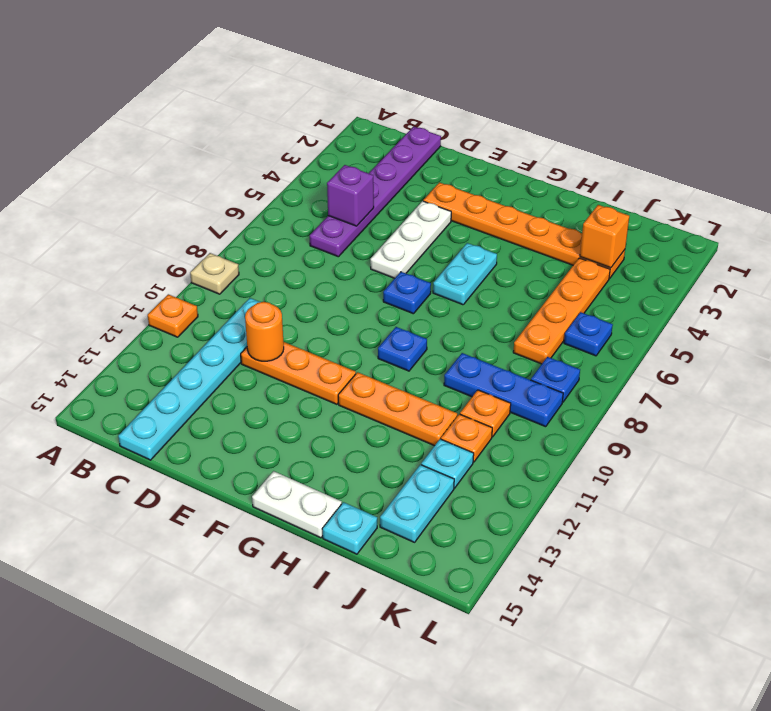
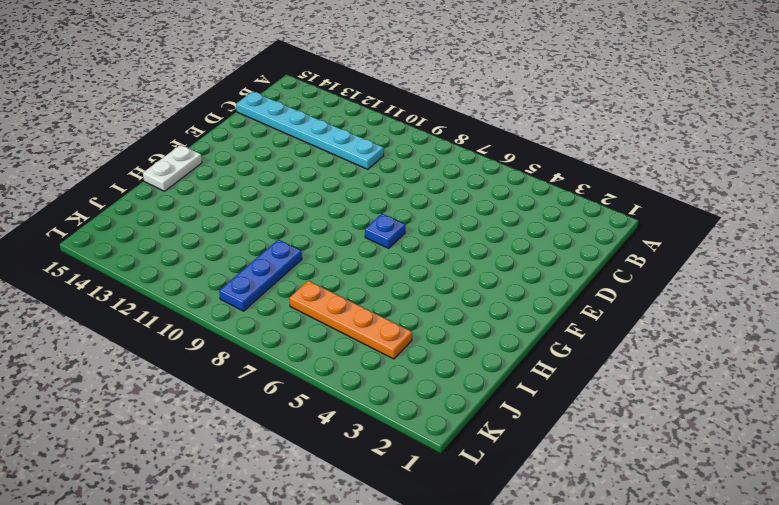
none -> tan 1x1 plate [190,253,239,294]
none -> orange 1x1 plate [148,294,198,337]
none -> purple 1x6 plate [310,127,441,257]

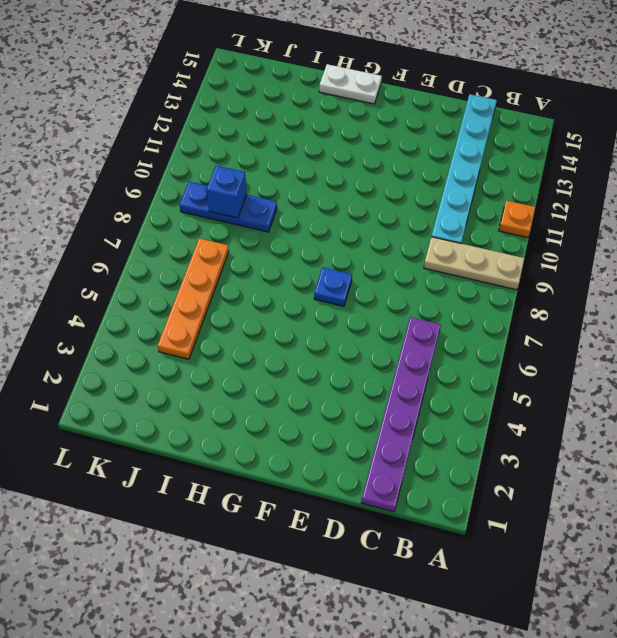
tan 1x3 plate [424,237,524,290] -> tan 1x1 plate [190,253,239,294]
blue 1x1 brick [206,166,247,218] -> none
none -> orange 1x3 plate [241,342,356,404]
none -> orange 1x6 plate [423,182,625,279]
none -> white 1x3 plate [370,201,451,278]

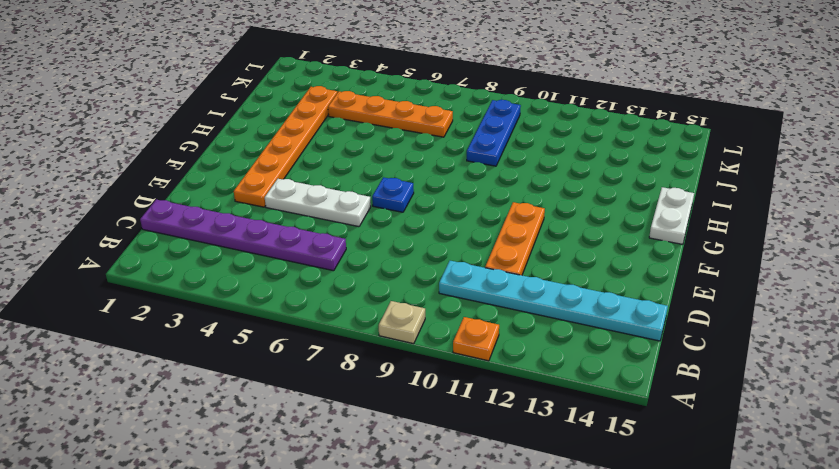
none -> cyan 1x2 plate [433,243,497,305]
none -> blue 1x1 plate [378,327,427,371]
none -> orange 1x3 plate [338,372,457,446]

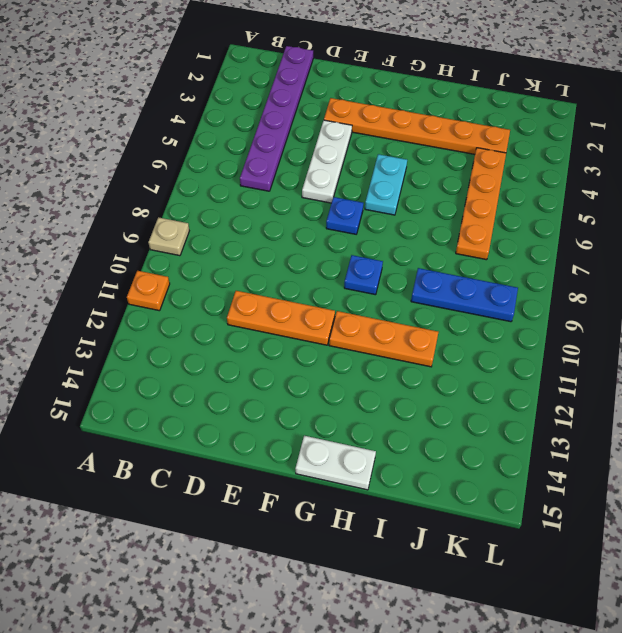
none -> cyan 1x6 plate [118,298,260,460]
none -> cyan 1x1 plate [322,502,377,554]
none -> orange 1x1 plate [460,390,511,437]

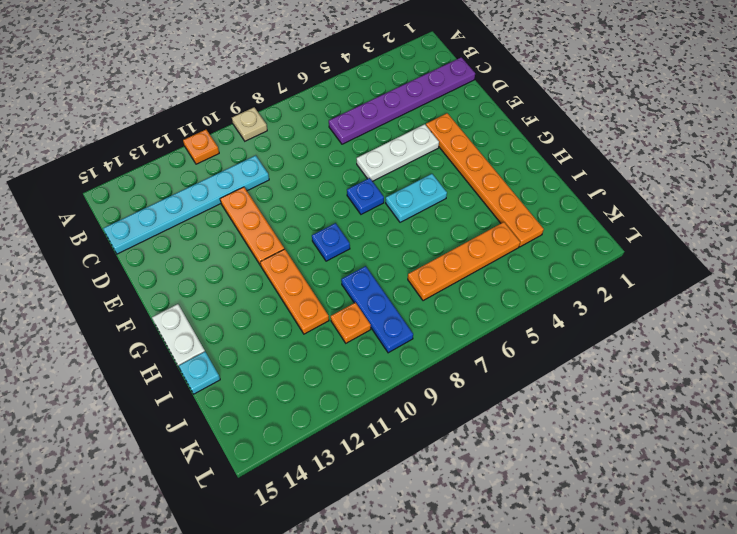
none -> orange 1x1 plate [441,414,492,462]
none -> cyan 1x1 plate [421,439,474,488]
none -> cyan 1x2 plate [380,465,454,542]

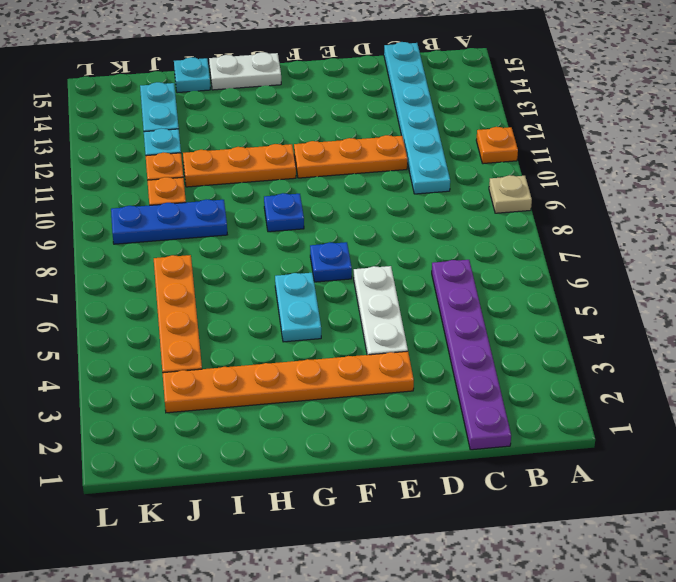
none -> blue 1x1 plate [564,312,613,356]
none -> blue 1x1 plate [531,357,580,402]
none -> purple 1x1 brick [327,165,374,226]

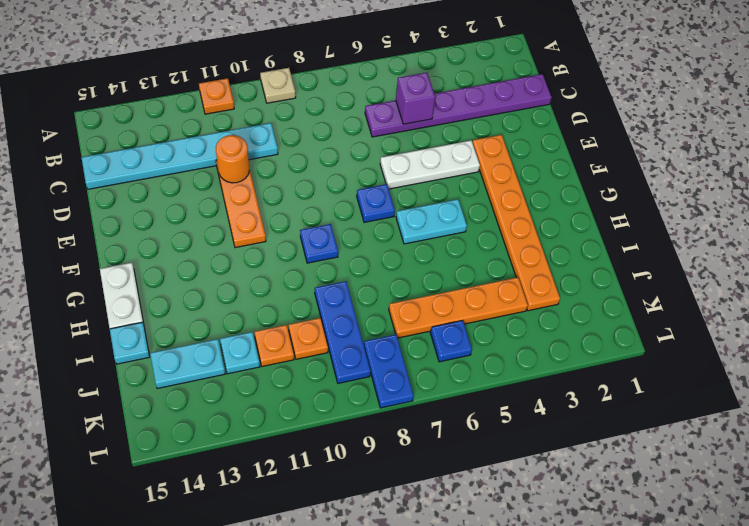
blue 1x2 plate [364,335,414,408] -> blue 1x1 plate [531,357,580,402]
none -> orange 1x3 plate [338,372,457,446]
none -> orange 1x1 brick [580,205,629,268]

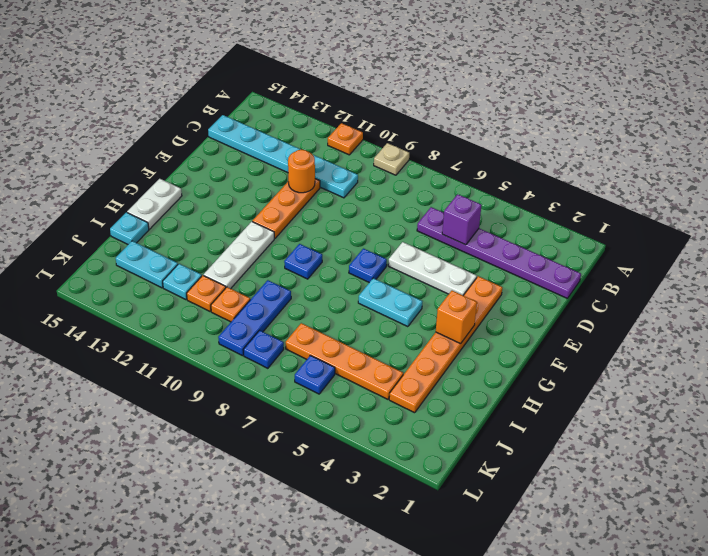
orange 1x1 brick [436,291,477,344] -> orange 1x1 brick moved to [580,205,629,268]
white 1x3 plate [204,222,274,289] -> orange 1x3 plate [338,372,457,446]

